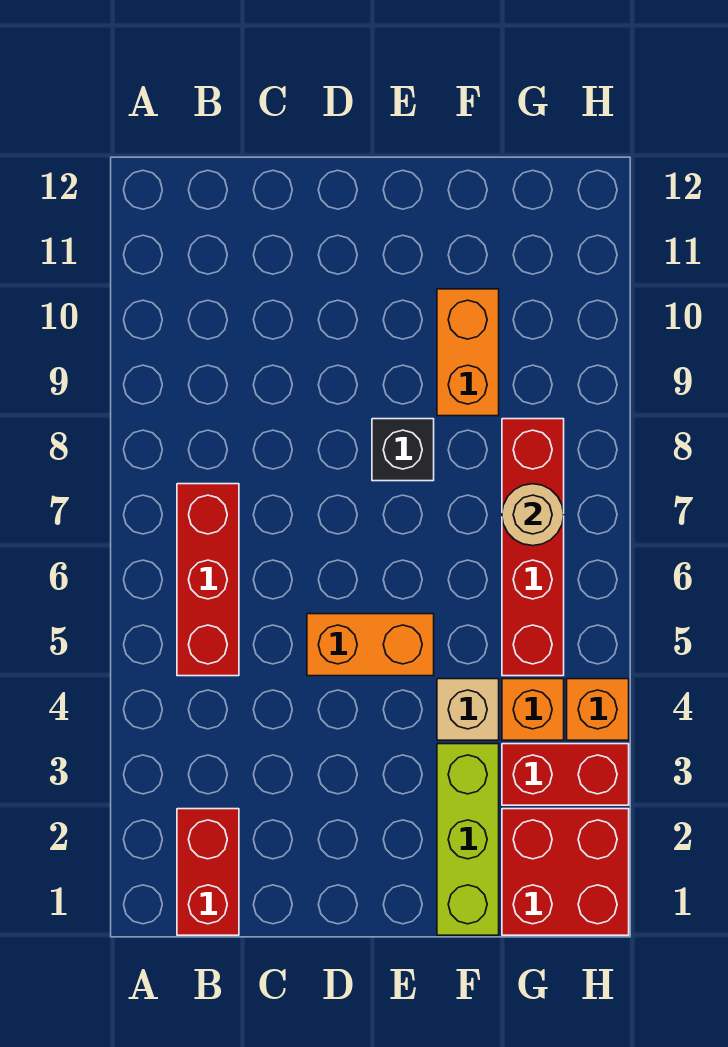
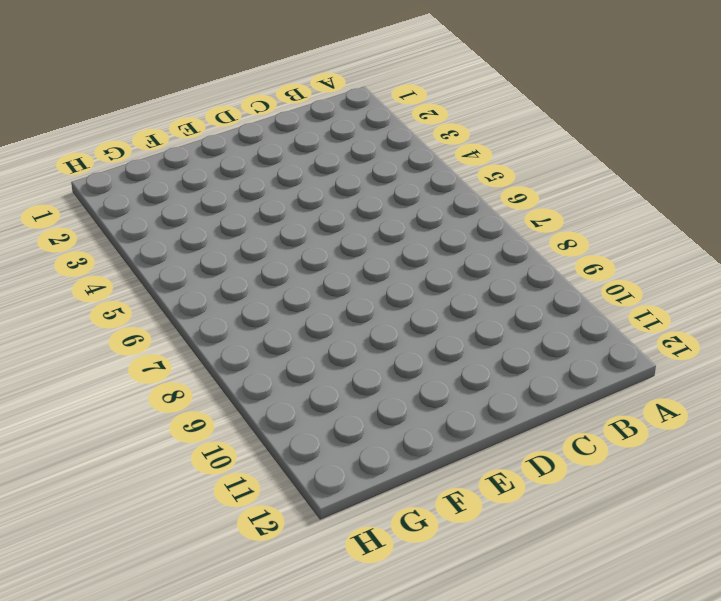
none -> red 1x2 brick [177,809,239,935]
none -> red 1x3 brick [177,484,239,676]
none -> orange 1x2 brick [307,614,434,676]

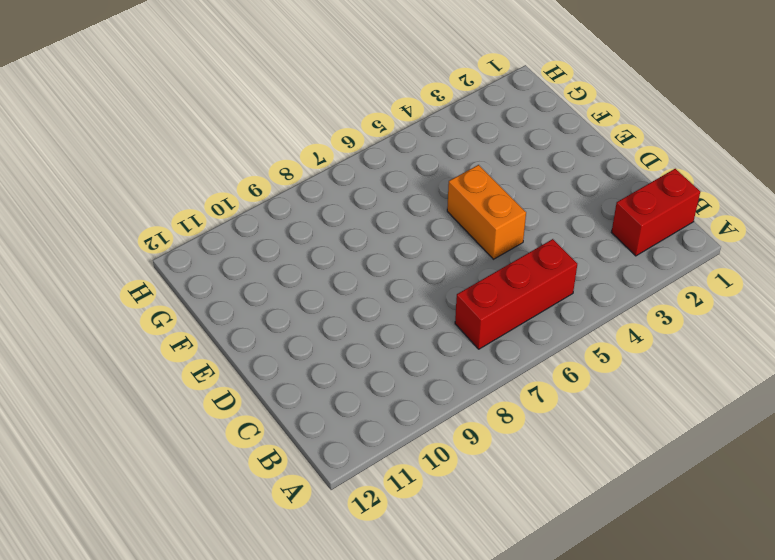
none -> black 1x1 brick [372,419,434,481]
none -> lime 1x3 brick [437,744,499,935]
none -> tan 1x1 brick [437,679,499,740]

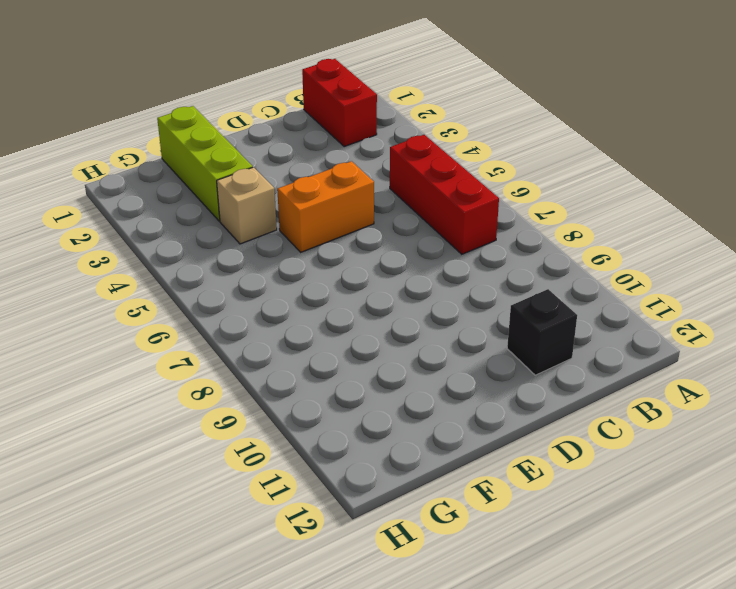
black 1x1 brick [507,289,577,375] -> black 1x1 brick moved to [372,419,434,481]
none -> orange 1x2 brick [437,289,499,416]
none -> red 2x2 brick [502,809,629,935]
none -> red 1x2 brick [502,744,629,805]

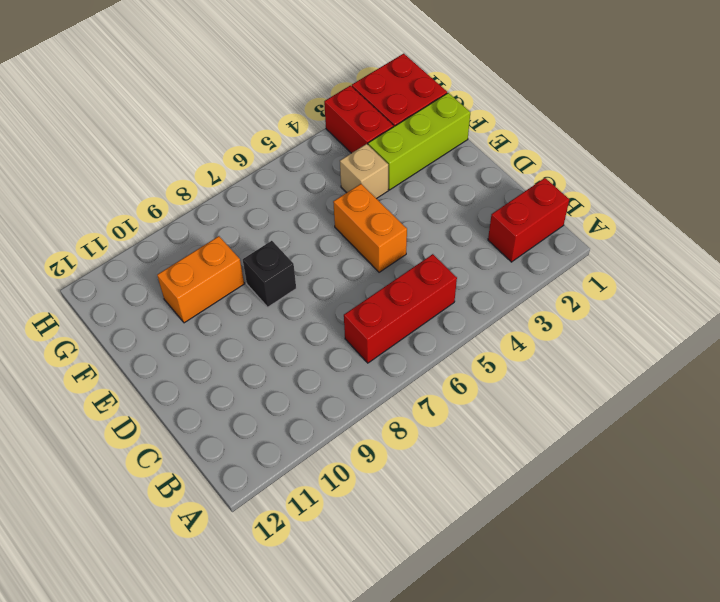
none -> orange 1x1 brick [502,679,564,740]
none -> red 1x4 brick [502,419,564,676]
none -> orange 1x1 brick [567,679,629,740]

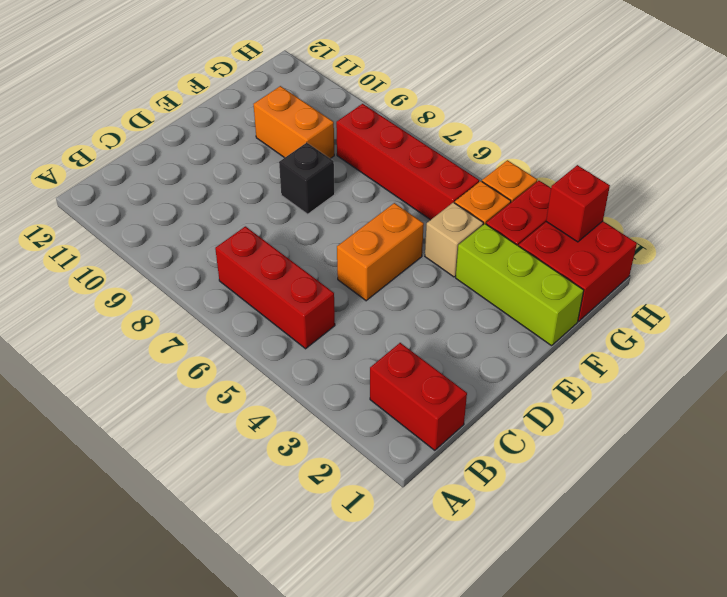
red 1x1 brick [546,165,610,242] -> none
none -> tan 1x1 round brick [502,484,564,546]

